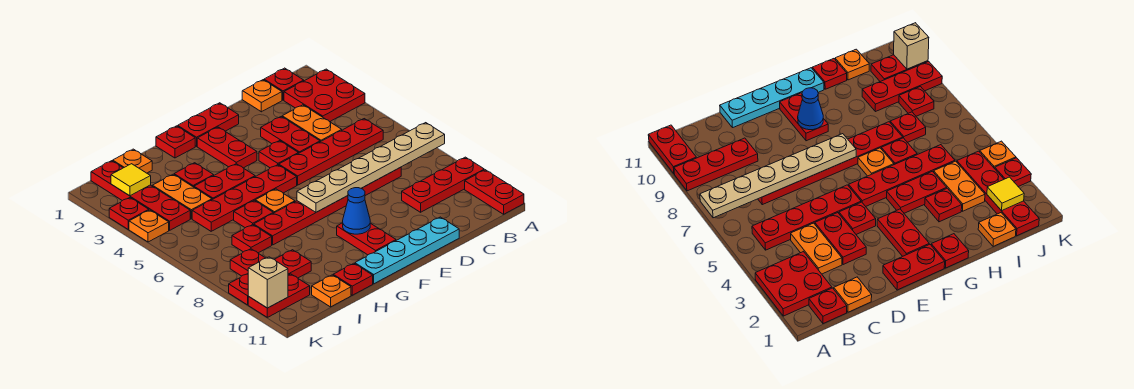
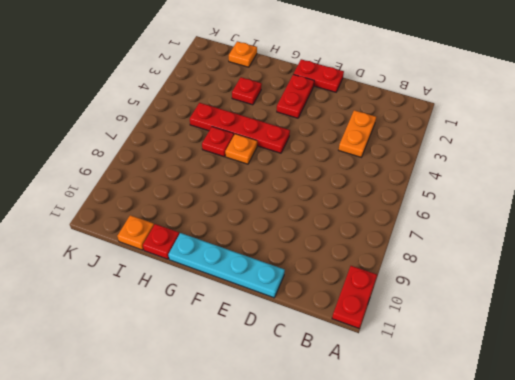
none -> red 2x2 plate [284,69,365,122]
none -> red 1x3 plate [402,157,484,212]
none -> red 1x1 plate [264,68,304,100]
none -> red 1x4 plate [279,119,383,185]

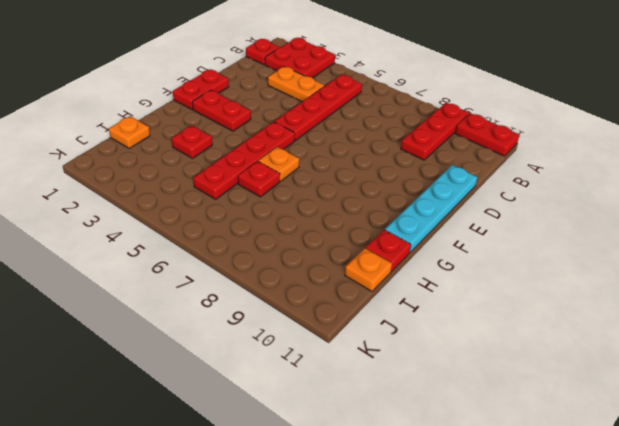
none -> orange 1x1 plate [242,80,282,112]
none -> red 1x6 plate [254,167,401,245]
none -> red 1x2 plate [261,117,320,153]
none -> red 1x1 plate [259,141,298,168]

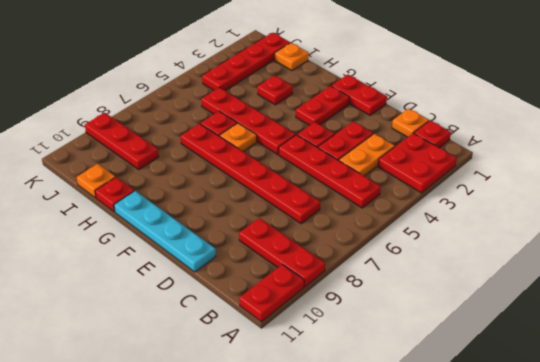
none -> red 1x2 plate [337,223,396,255]
none -> red 1x1 plate [156,126,195,158]
none -> red 1x2 plate [194,164,255,200]
none -> orange 1x2 plate [153,174,212,219]

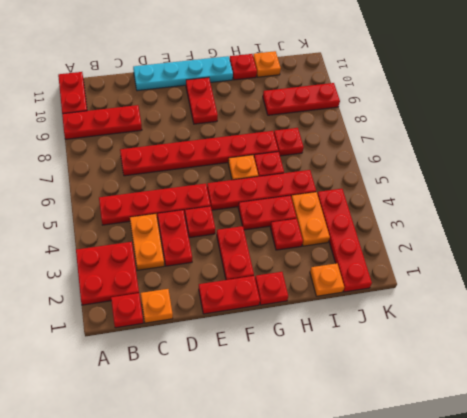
none -> red 1x1 plate [230,249,265,276]
none -> red 1x2 plate [248,274,310,317]
none -> red 1x1 plate [109,198,149,229]
none -> orange 1x1 plate [129,210,169,242]

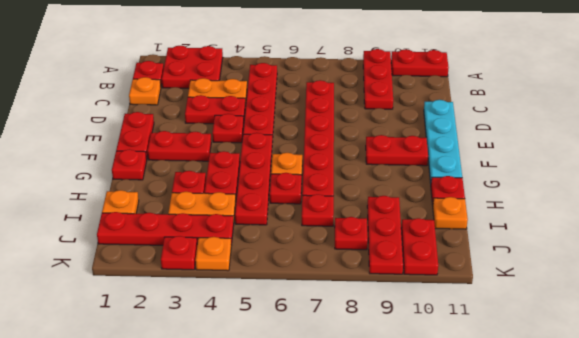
none -> tan 1x6 plate [297,123,445,212]
none -> blue 1x1 cone [343,188,370,234]
none -> yellow 1x1 tile [111,164,151,196]
none -> tan 1x1 brick [248,257,288,308]

